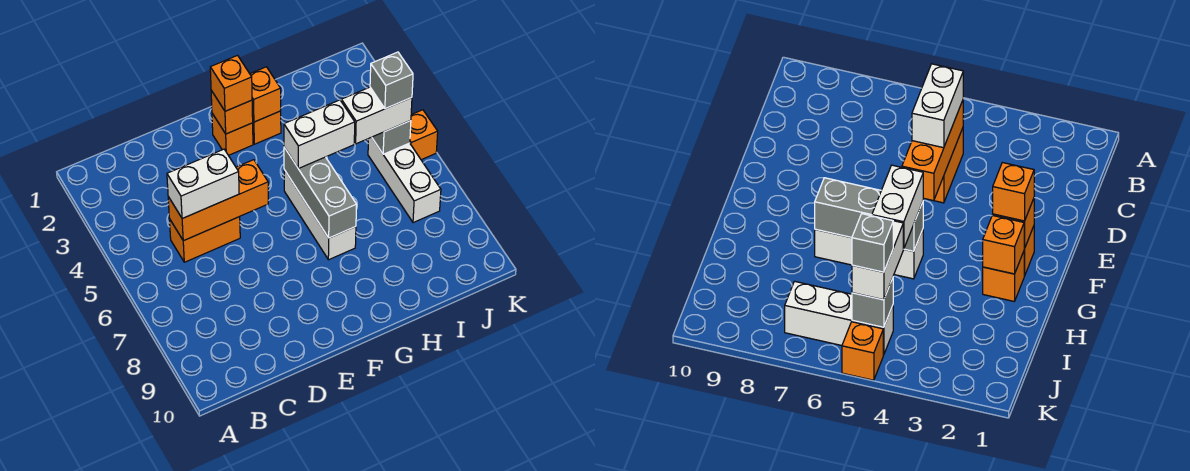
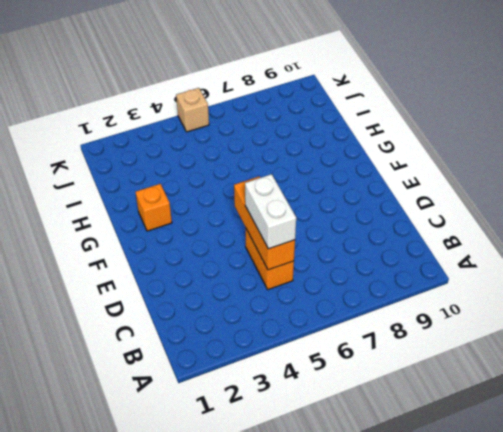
tan 1x1 brick [176,88,209,132] -> orange 1x1 brick [410,110,438,160]
none -> orange 1x1 brick [212,114,253,155]
none -> white 1x3 brick [284,170,356,260]
none -> white 1x3 brick [368,137,441,223]

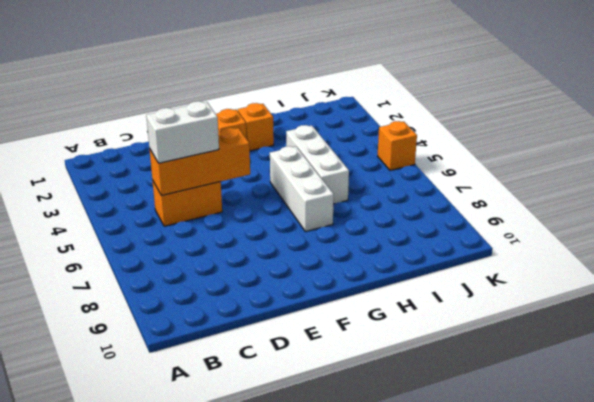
white 1x3 brick [286,125,349,204] -> white 1x3 brick moved to [368,137,441,223]
none -> orange 1x1 brick [211,90,253,134]
none -> orange 1x1 brick [250,67,281,122]
none -> grey 1x3 brick [284,147,357,238]

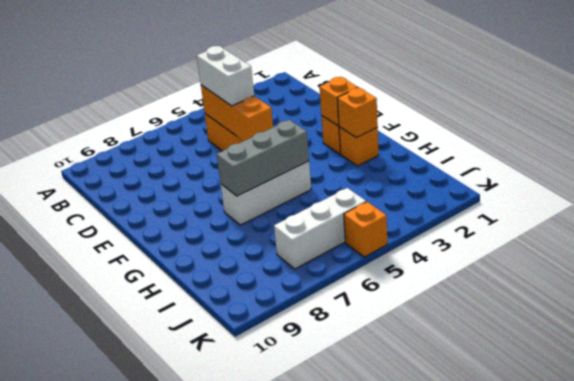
none -> grey 1x1 brick [372,121,411,154]
none -> orange 1x1 brick [210,55,252,111]
none -> white 1x2 brick [284,100,355,168]

